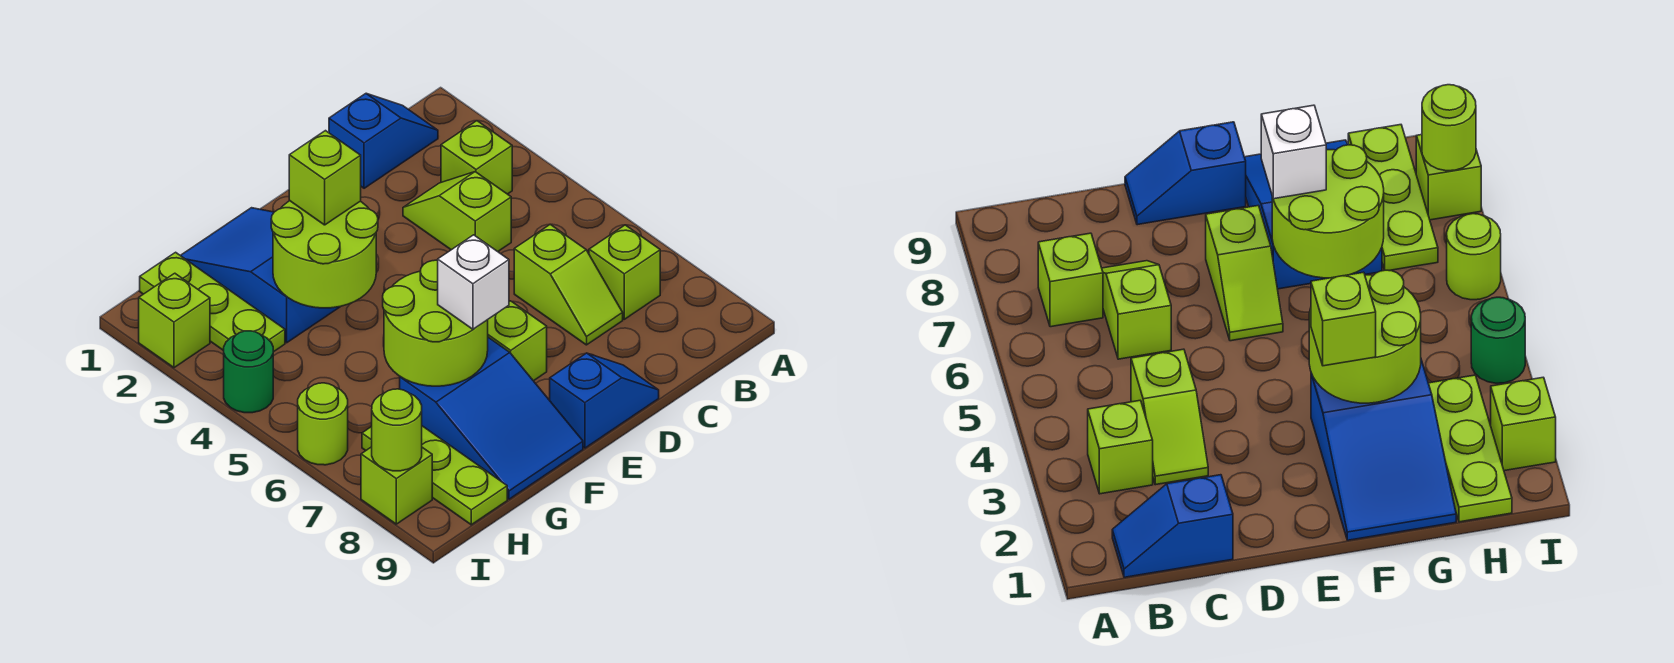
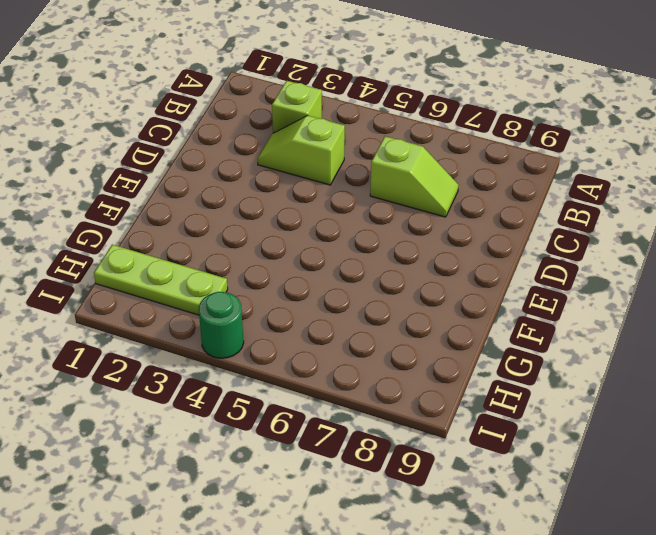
none -> blue 1x2 slope [329,94,438,188]
none -> lime 1x1 brick [589,225,660,319]
none -> blue 1x2 slope [550,353,659,448]

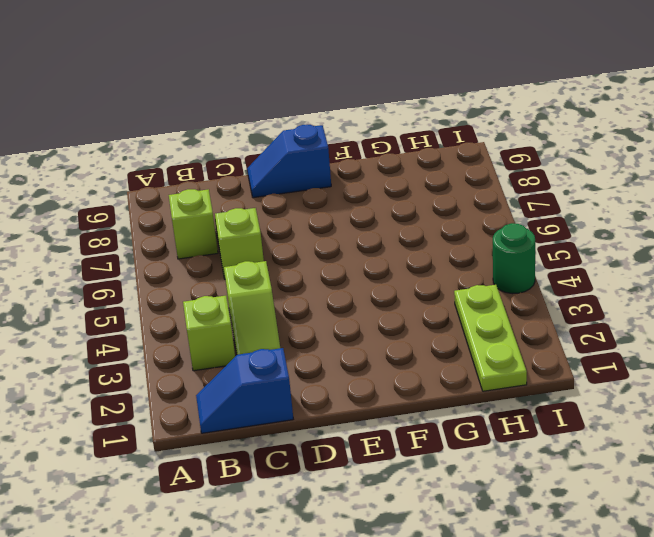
none -> lime 1x2 slope [488,301,547,381]
none -> blue 2x3 slope [180,208,339,343]
none -> blue 2x3 slope [400,337,583,499]

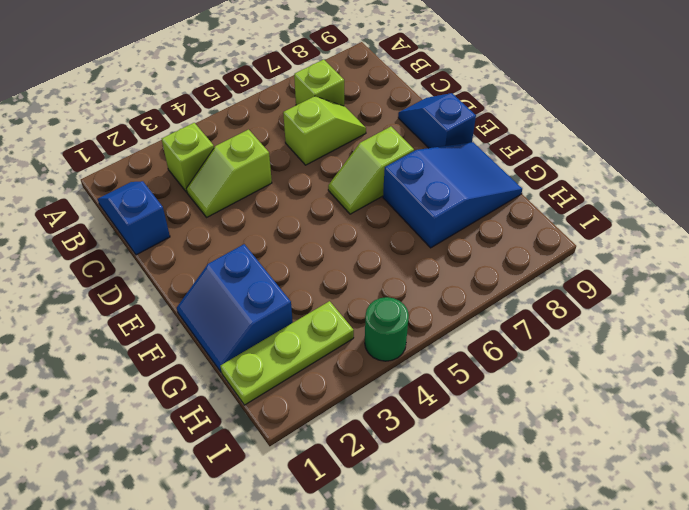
blue 2x2 slope [177,244,293,372] -> blue 2x3 slope [180,208,339,343]
none -> lime 1x3 plate [362,426,507,525]
none -> lime 1x1 brick [139,273,210,368]
none -> lime 1x1 round brick [298,383,348,465]

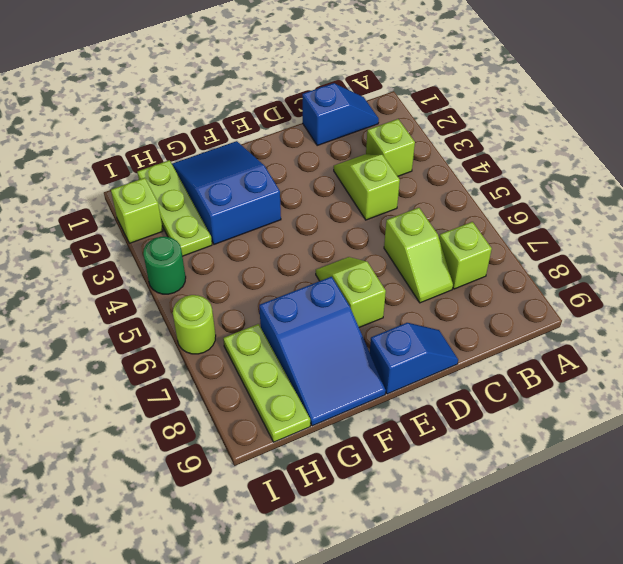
none -> lime 1x1 brick [361,447,432,524]
none -> lime 2x2 round brick [271,201,378,308]
none -> lime 2x2 round brick [383,260,488,386]

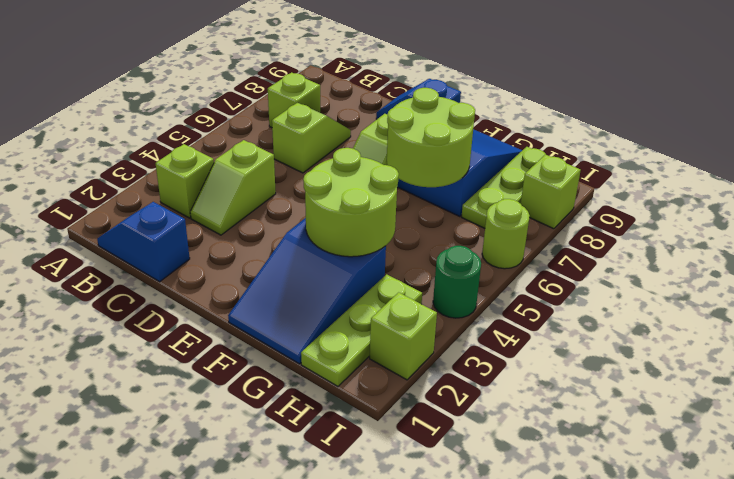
none -> lime 1x1 round brick [372,389,422,471]
none -> lime 1x1 brick [289,131,361,225]
none -> white 1x1 brick [438,235,509,329]

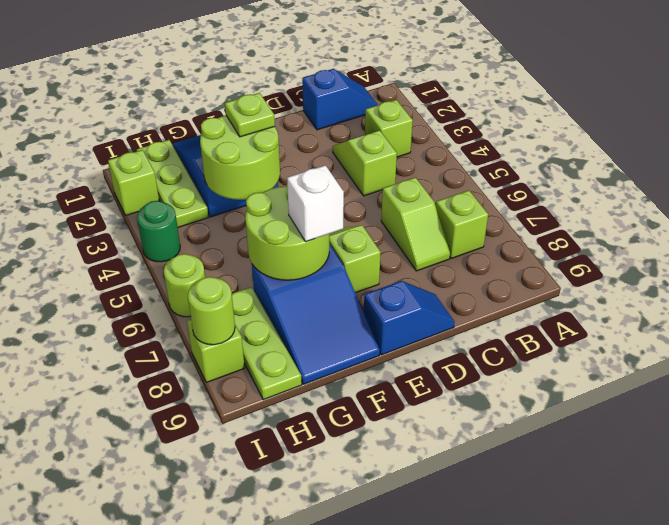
lime 1x1 plate [225,93,275,137] -> lime 1x1 brick [289,131,361,225]

